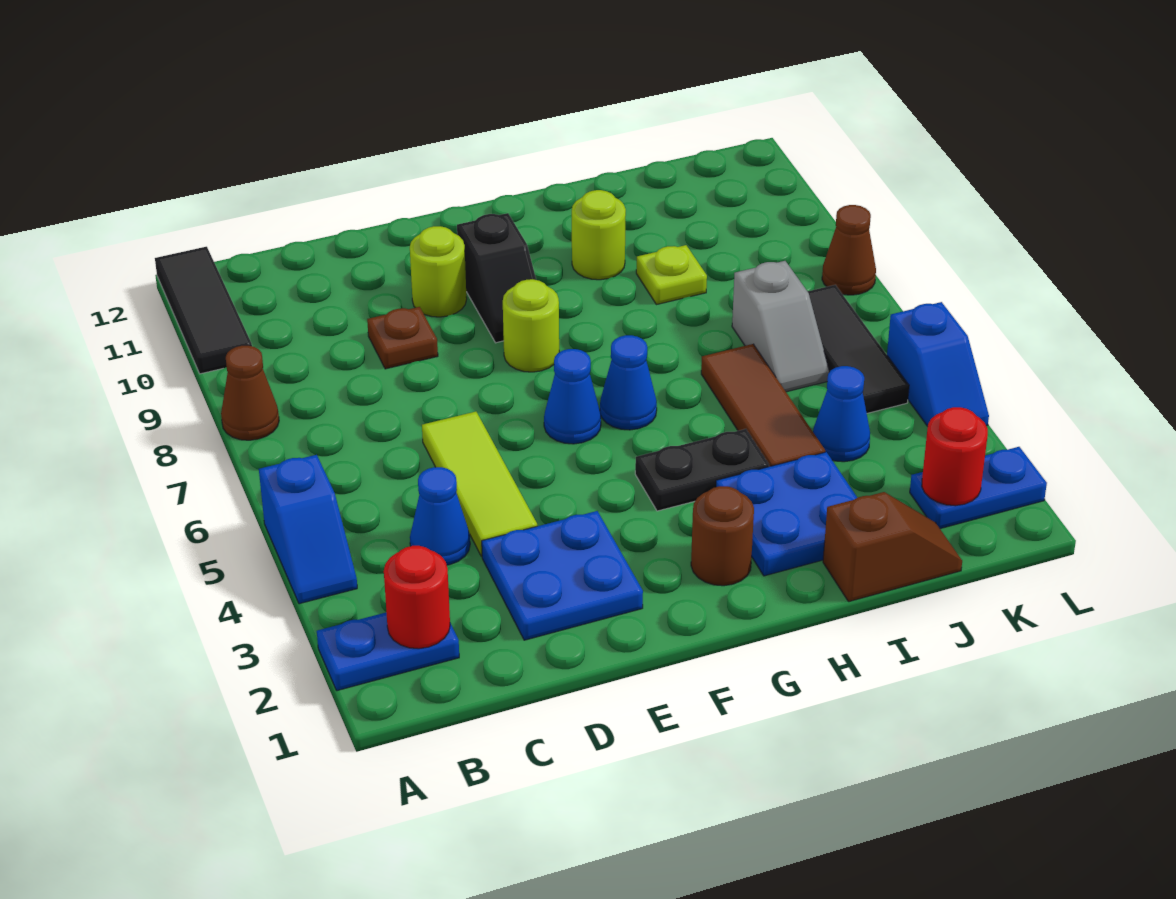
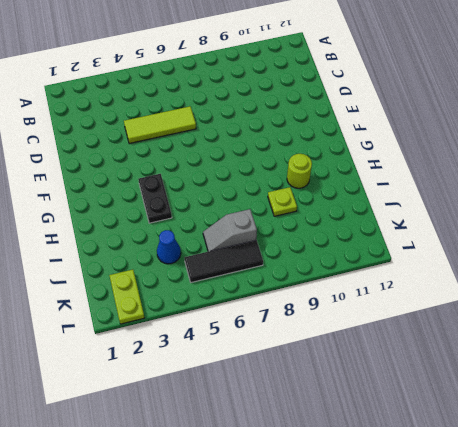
lime 1x2 plate [109,270,145,324] -> blue 1x2 plate [910,447,1047,529]
none -> blue 1x2 plate [317,613,459,691]
none -> blue 1x2 slope [259,455,357,604]
none -> brown 1x1 cone [221,346,279,440]

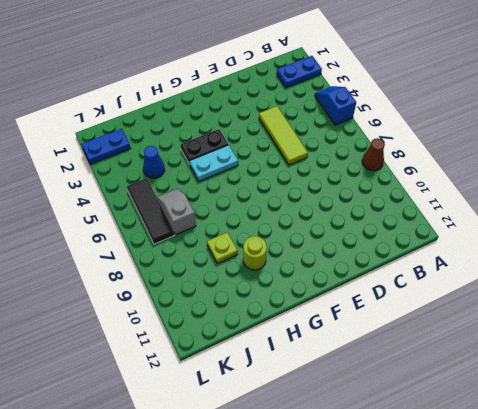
cyan 1x2 plate [190,145,238,181] -> none
none -> black 1x3 tile [155,247,252,374]
none -> blue 1x1 cone [410,467,470,565]
none -> blue 2x2 plate [482,511,643,640]

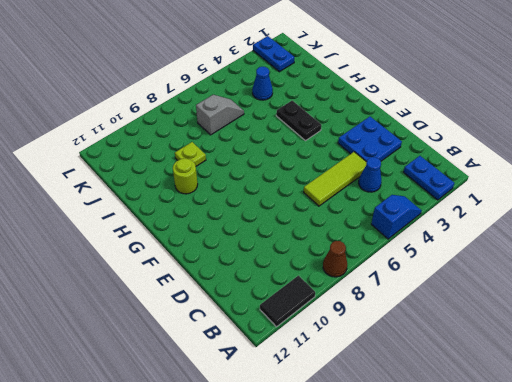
black 1x2 tile [260,276,315,327] -> black 1x3 tile [155,247,252,374]
none -> brown 1x1 plate [367,307,438,369]
none -> lime 1x1 round brick [410,226,467,317]
none -> blue 1x1 cone [544,349,601,444]

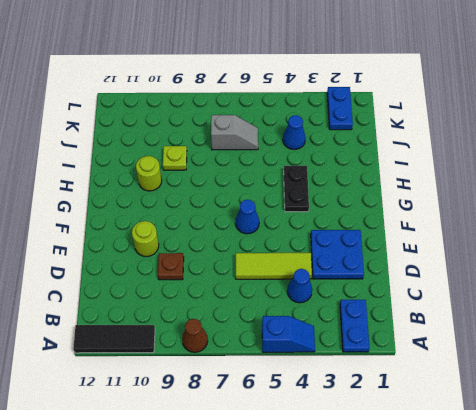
none -> lime 1x1 round brick [503,279,559,372]
none -> black 1x2 slope [457,213,536,343]
none -> brown 1x1 round brick [691,486,754,586]

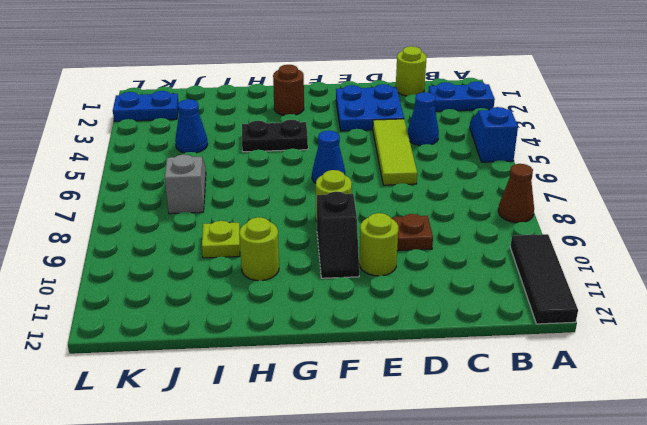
lime 1x1 round brick [396,46,427,96] -> none
black 1x2 slope [317,192,359,278] -> black 1x2 slope turned to [457,213,536,343]
none -> blue 1x1 cone [600,335,657,430]
none -> blue 2x2 plate [716,452,857,576]
none -> brown 1x2 slope [823,492,962,602]

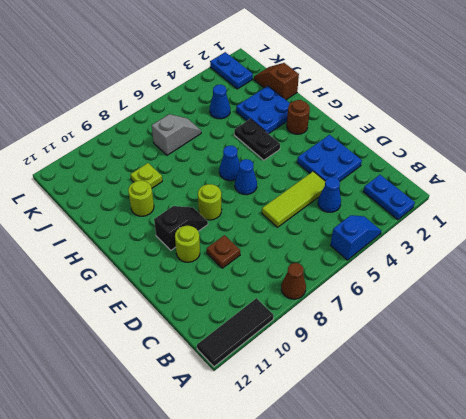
none -> brown 1x3 tile [701,344,825,467]
none -> black 1x3 tile [808,285,909,413]
none -> blue 1x2 slope [887,302,989,426]

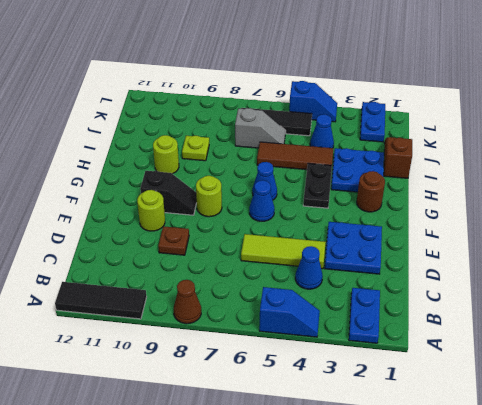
none -> brown 1x1 cone [822,205,876,295]
none -> red 1x1 round brick [384,546,450,649]
none -> red 1x1 round brick [922,407,988,506]

